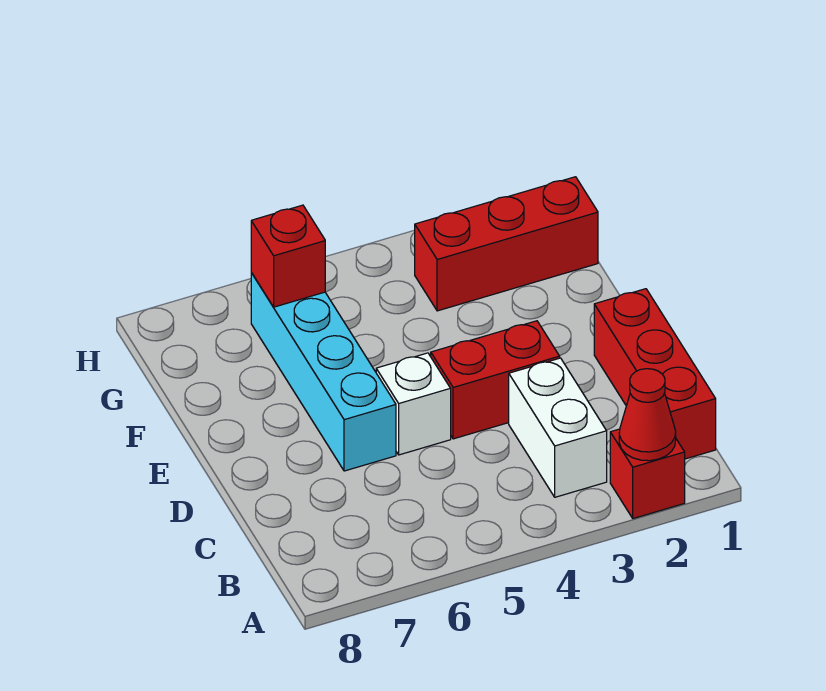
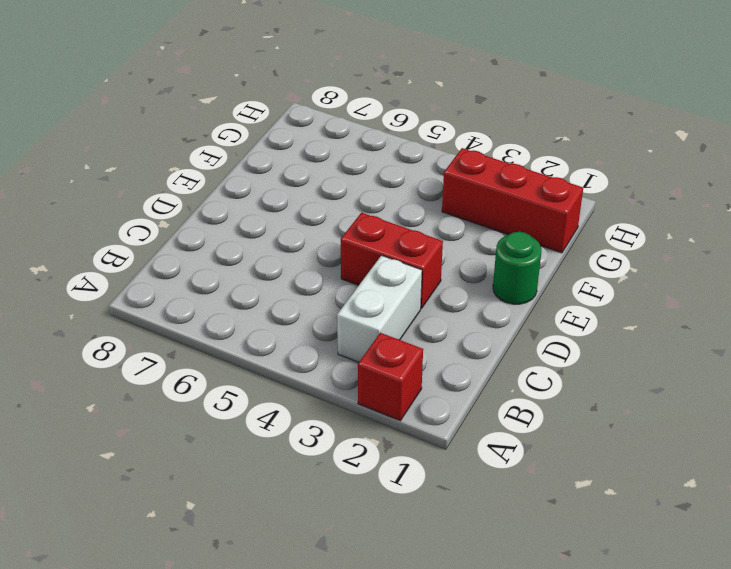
green 1x1 round brick [493,232,541,304] -> none
none -> red 1x3 brick [594,289,716,459]
none -> white 1x1 brick [376,353,451,455]

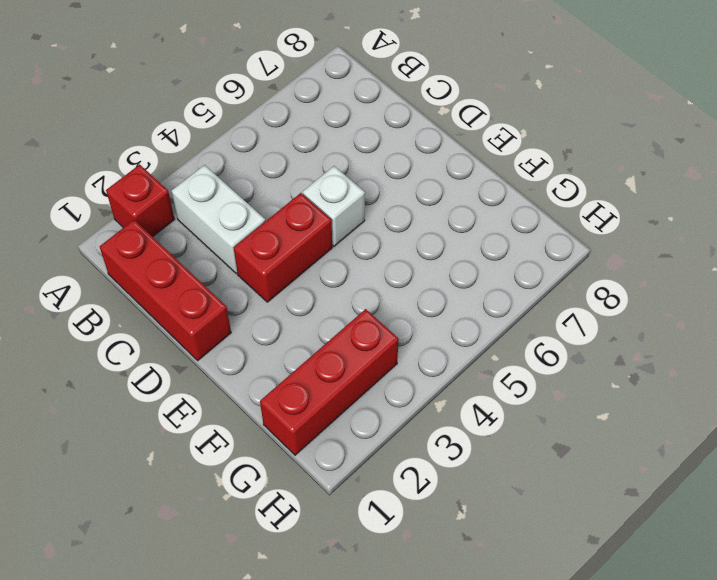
none -> cyan 1x4 brick [251,273,396,471]
none -> red 1x1 cone [619,369,676,461]

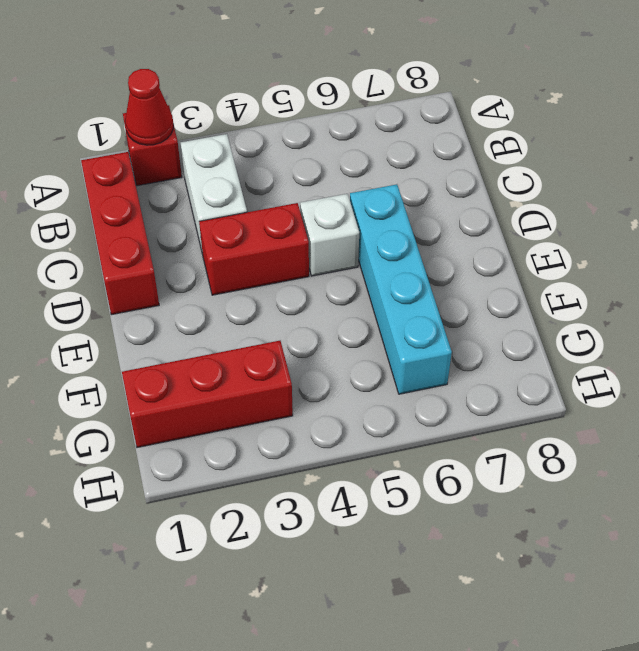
none -> red 1x1 brick [251,205,325,307]

